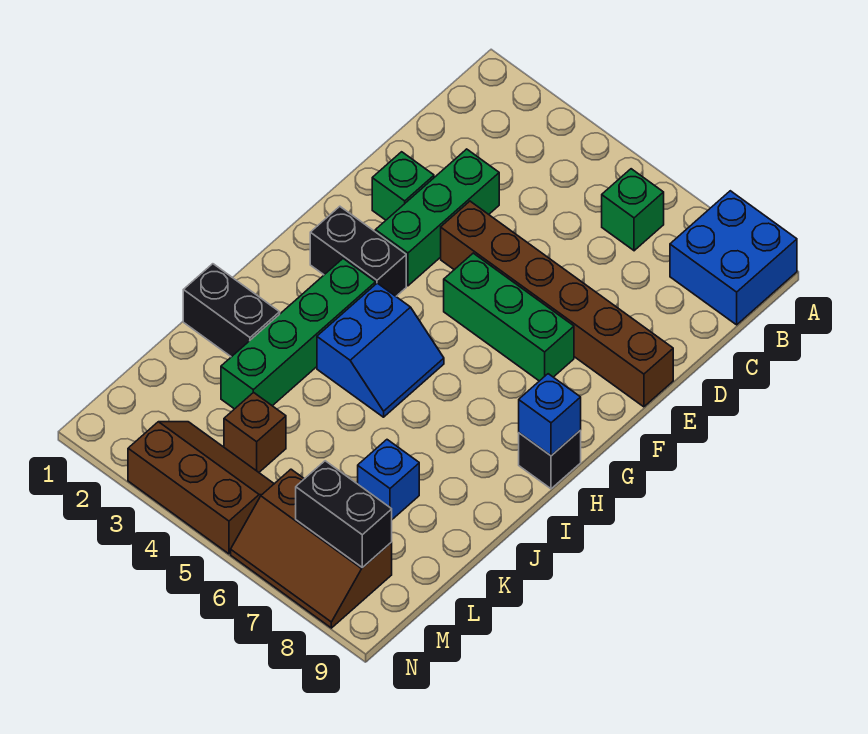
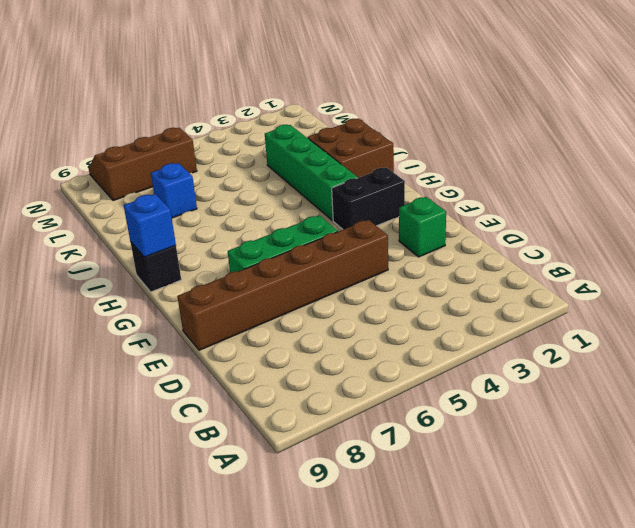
brown 2x2 brick [308,119,394,178] -> black 1x2 brick [183,264,280,357]
none -> blue 2x2 brick [670,191,797,325]
none -> green 1x1 brick [602,169,664,251]
none -> green 1x3 brick [375,149,499,286]

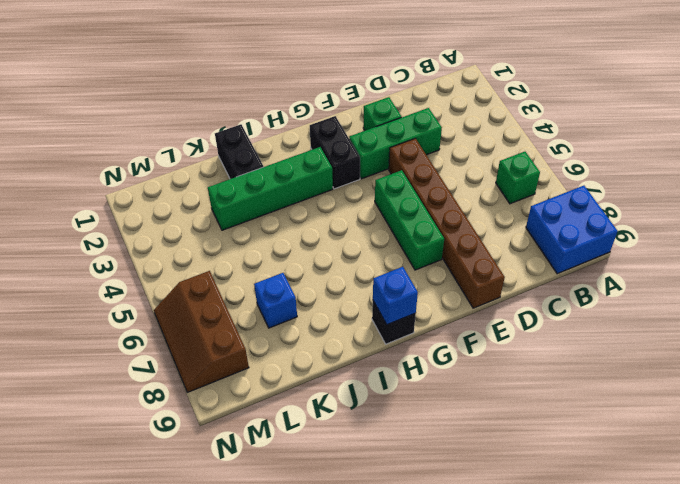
none -> blue 2x2 slope [317,283,444,417]
none -> brown 1x1 brick [224,392,286,472]
none -> brown 2x3 slope [128,422,274,554]

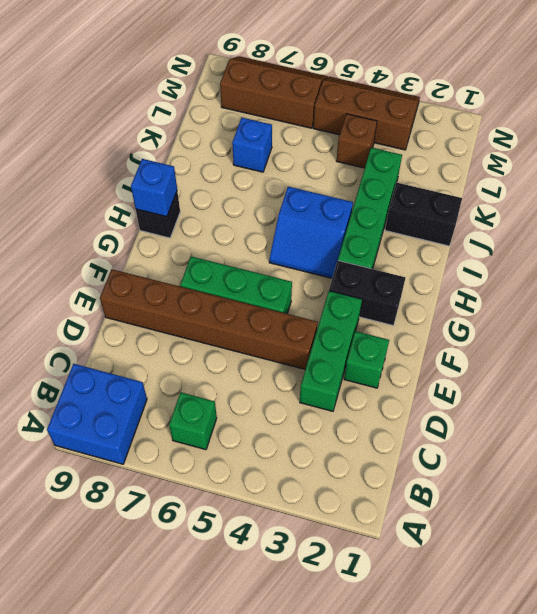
blue 2x2 slope [269,187,353,278] -> blue 2x2 slope turned to [317,283,444,417]
brown 2x3 slope [313,77,420,150] -> brown 2x3 slope turned to [128,422,274,554]
none -> black 1x2 brick [296,461,392,568]

